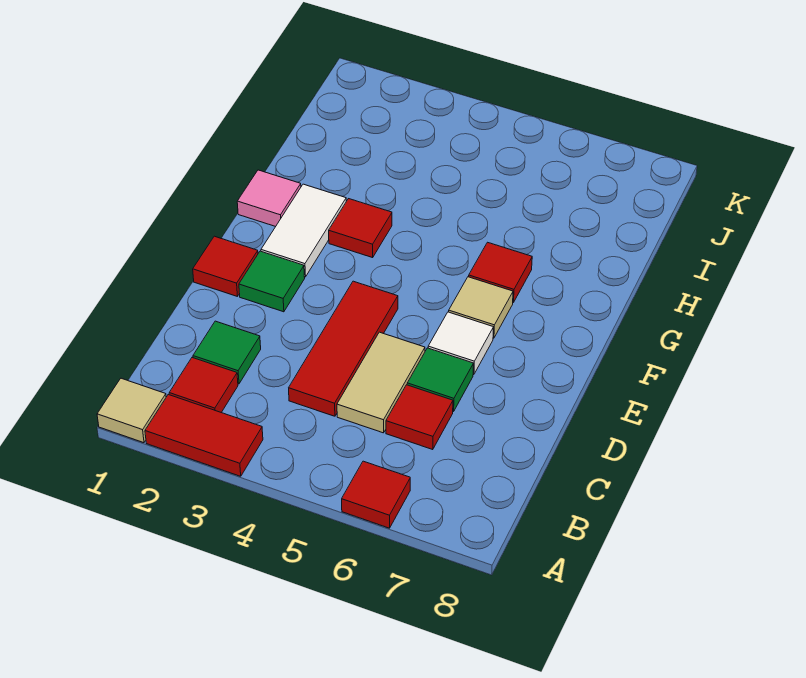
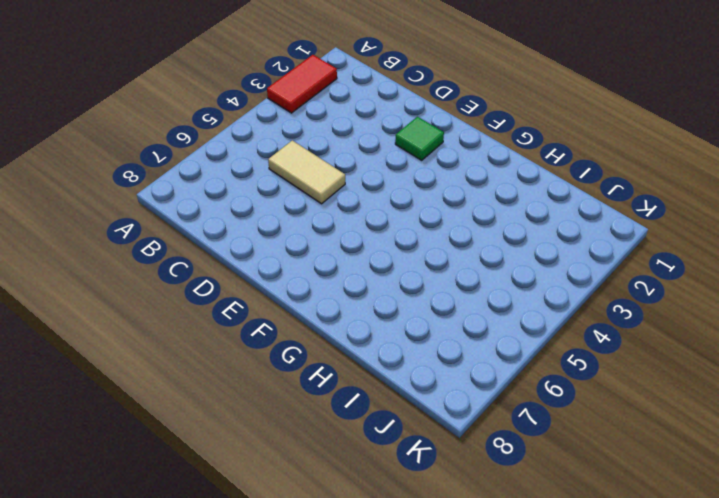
none -> tan 1x1 tile [97,378,166,443]
none -> red 1x1 tile [342,461,410,528]
none -> red 1x1 tile [169,358,238,412]

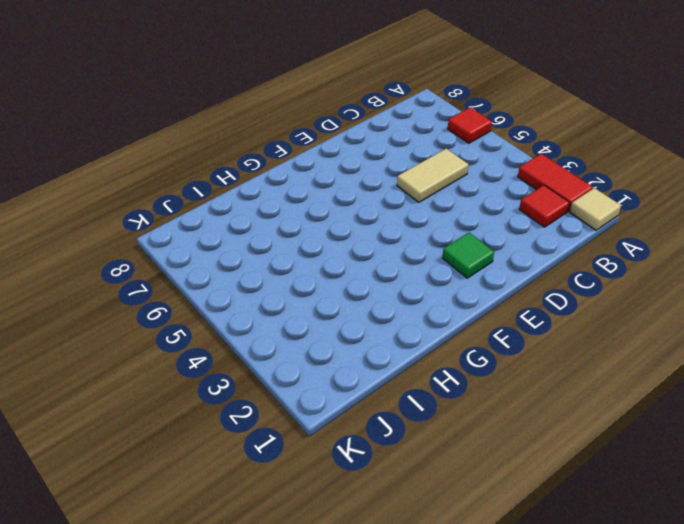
none -> green 1x1 tile [193,321,261,384]
none -> red 1x3 tile [289,281,398,416]
none -> red 1x1 tile [386,385,453,450]

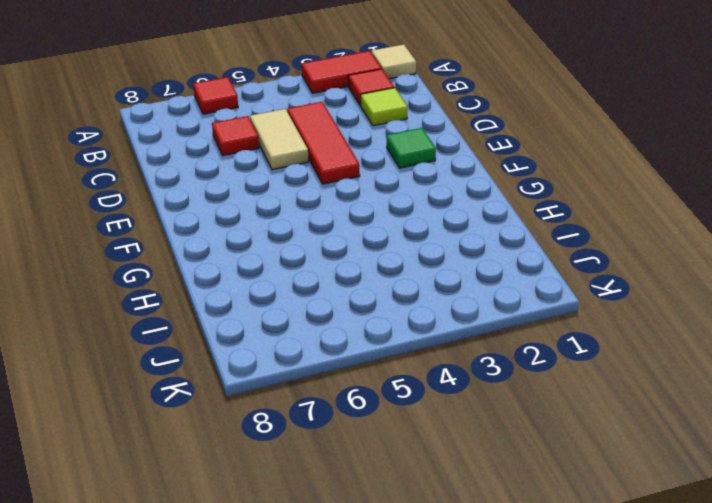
lime 1x1 tile [360,88,408,126] -> green 1x1 tile [193,321,261,384]
none -> green 1x1 tile [407,348,473,412]
none -> red 1x1 tile [193,236,258,297]
none -> white 1x1 tile [428,312,494,374]

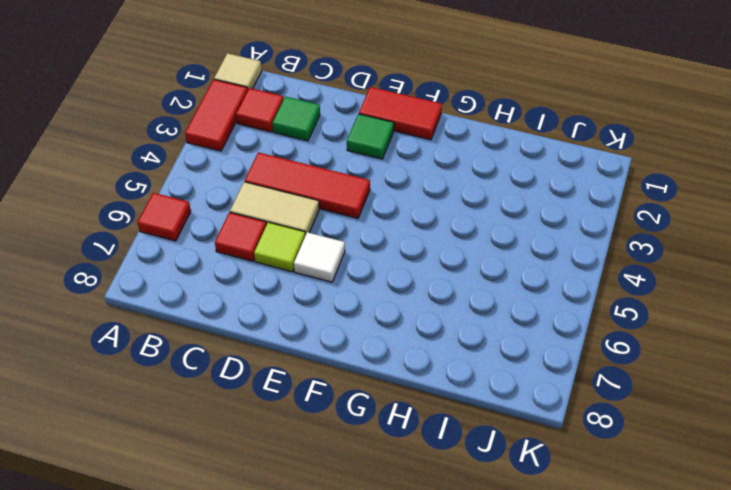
lime 1x1 tile [254,222,305,272] -> green 1x1 tile [407,348,473,412]
red 1x2 tile [359,87,442,140] -> red 1x1 tile [193,236,258,297]
none -> white 1x2 tile [261,184,346,277]
none -> tan 1x1 tile [449,277,513,338]
none -> pink 1x1 tile [237,170,301,227]

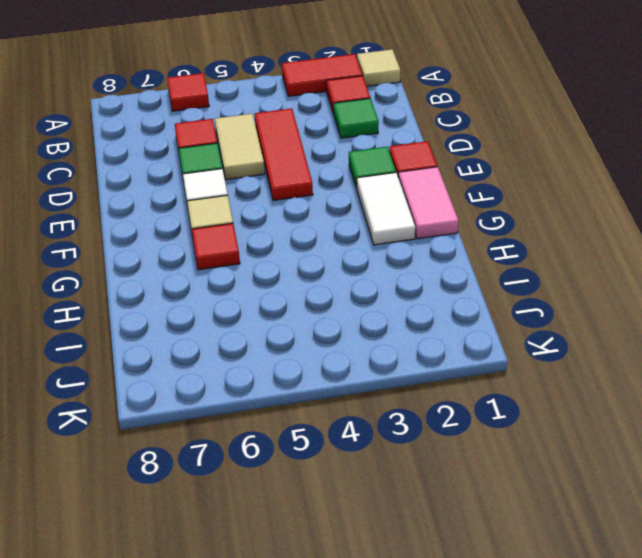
pink 1x2 tile [398,167,459,239] -> pink 1x1 tile [237,170,301,227]
none -> red 1x1 tile [329,199,392,258]

